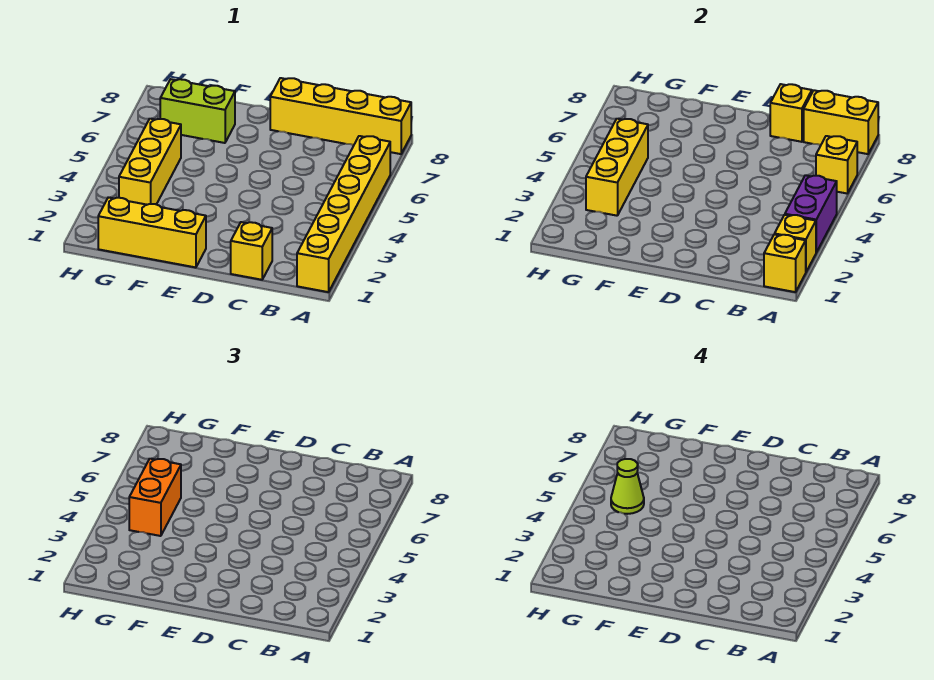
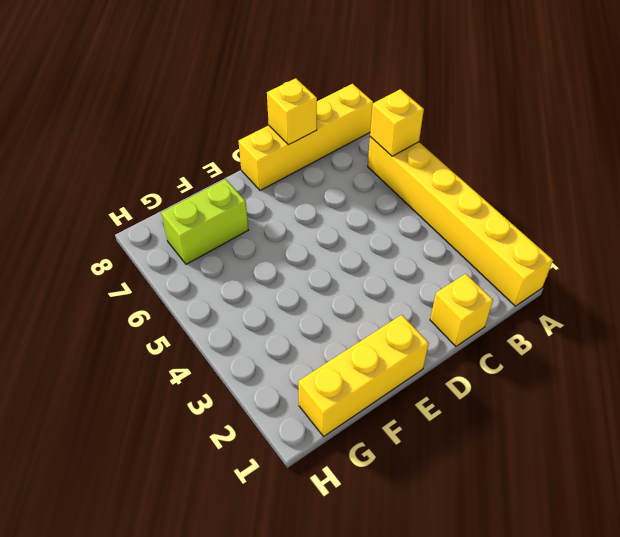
none -> yellow 1x3 brick [119,119,181,205]
none -> yellow 1x1 brick [764,234,806,292]
none -> yellow 1x1 brick [775,215,816,272]

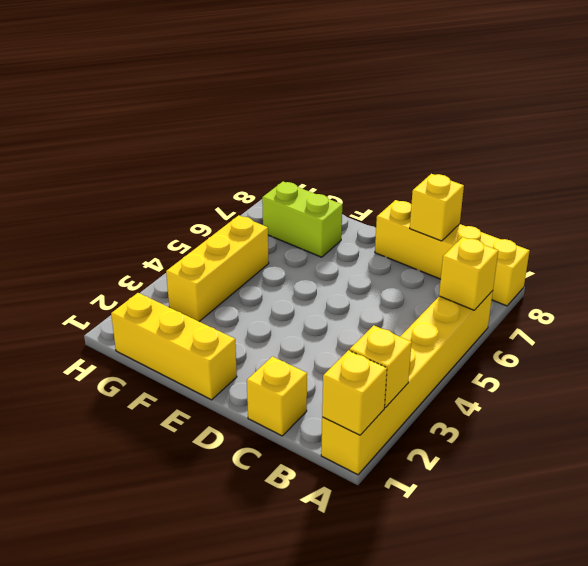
none -> purple 1x2 brick [785,175,837,252]
none -> yellow 1x2 brick [804,90,878,154]
none -> yellow 1x3 brick [586,119,648,216]

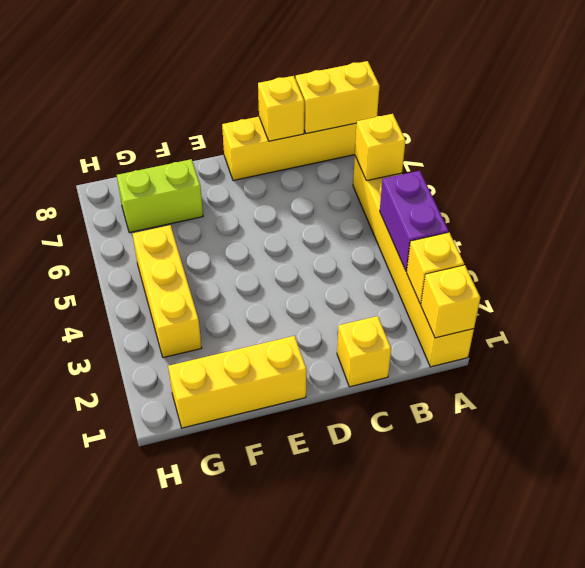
none -> yellow 1x3 brick [586,119,648,216]
none -> orange 1x2 brick [129,459,181,536]
none -> lime 1x1 cone [611,459,644,514]

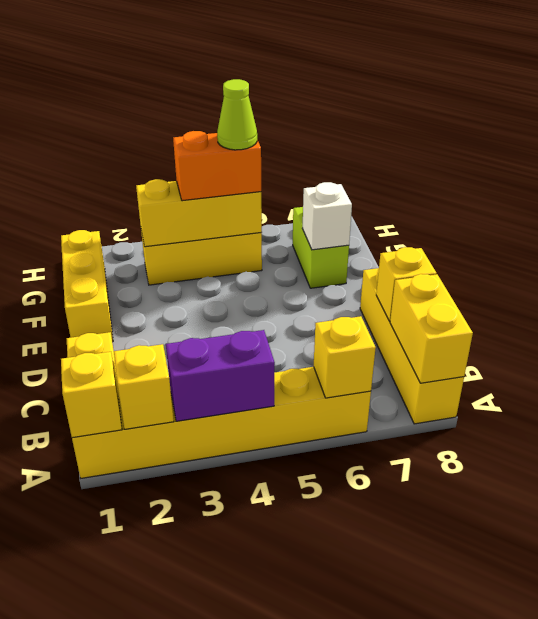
white 1x1 brick [302,182,352,250] -> none

